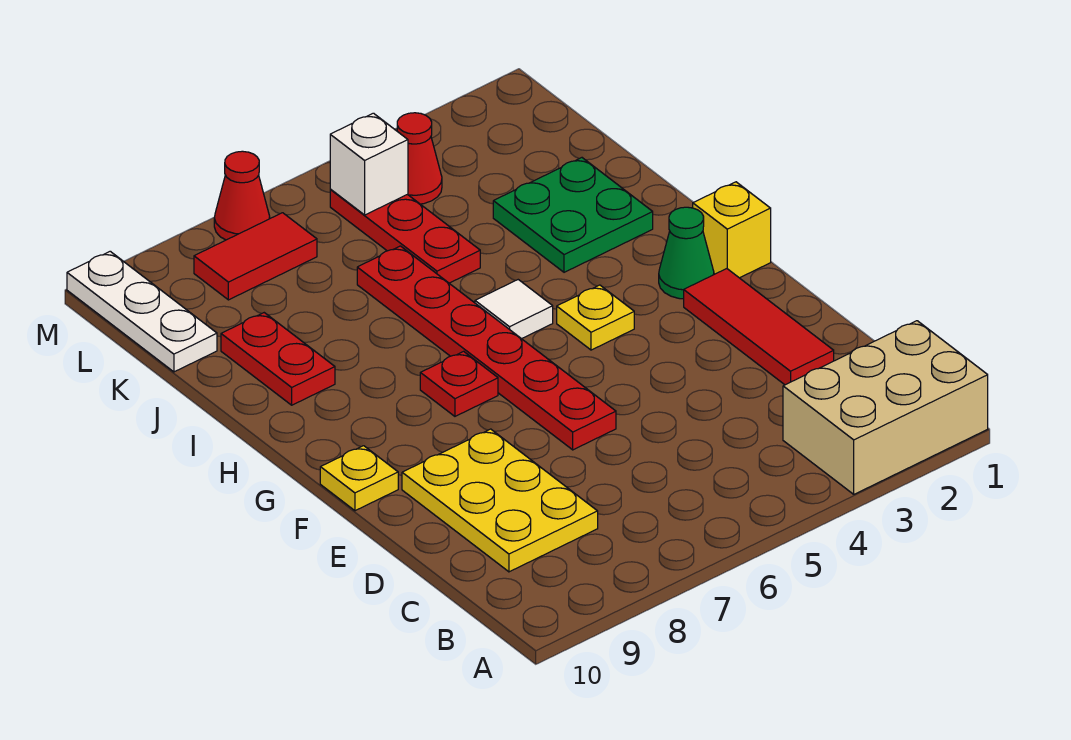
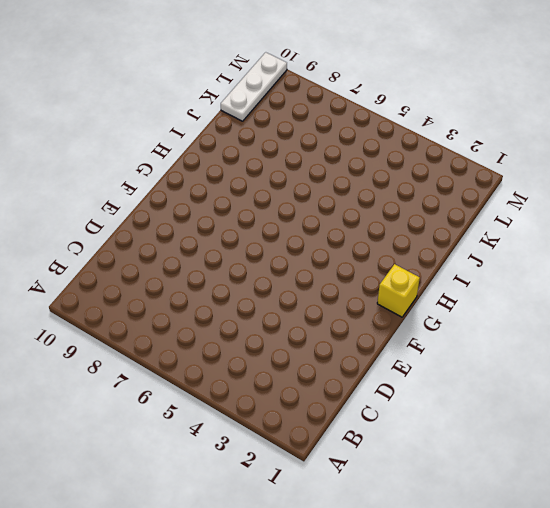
none -> tan 2x3 brick [783,321,988,494]
none -> yellow 2x3 plate [402,429,598,572]
none -> red 1x3 tile [684,269,834,385]

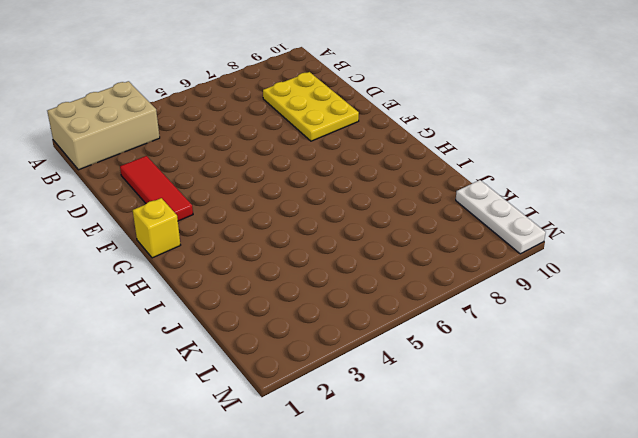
none -> red 1x6 plate [357,246,616,450]
none -> yellow 1x1 plate [320,446,398,511]
none -> green 1x1 cone [659,207,714,299]

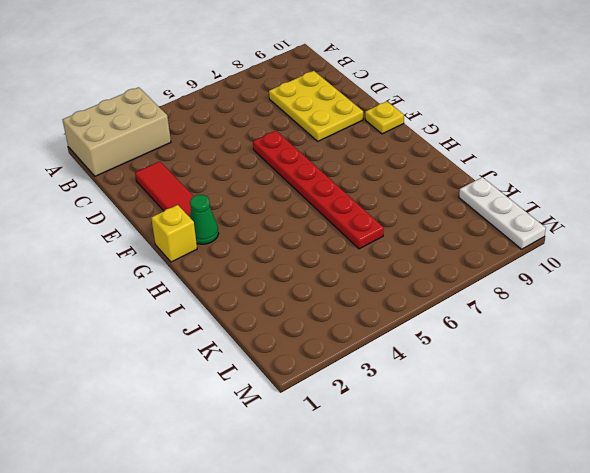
none -> yellow 1x1 plate [557,285,634,350]
none -> red 1x1 plate [420,351,498,416]
none -> white 1x1 tile [475,280,553,339]

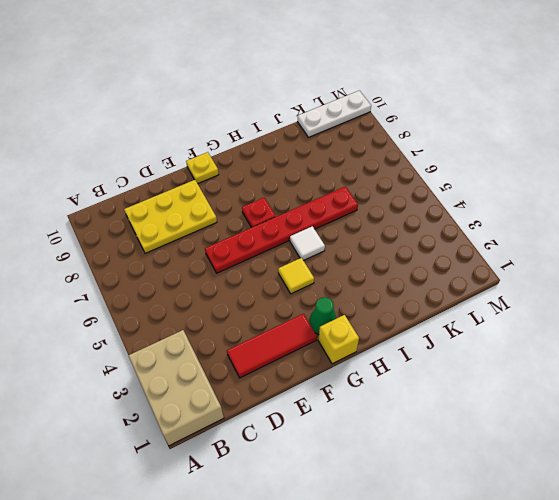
yellow 1x1 tile [278,258,314,294] -> yellow 1x1 plate [557,285,634,350]
none -> green 2x2 plate [493,158,653,272]
none -> red 1x2 plate [221,313,335,405]
none -> red 1x3 plate [330,190,480,283]

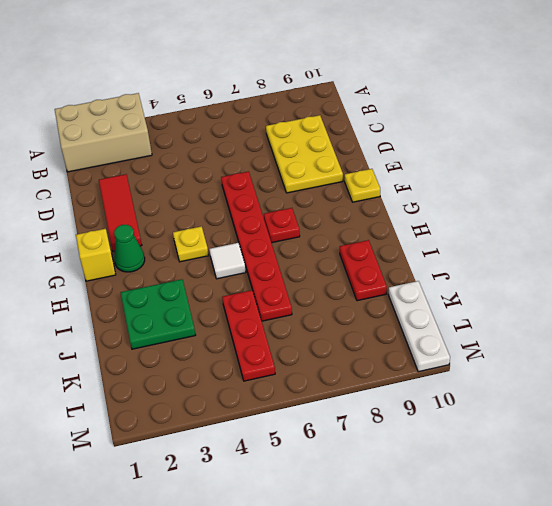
none -> red 1x1 cone [397,113,442,204]
none -> red 1x2 tile [194,213,317,300]
none -> red 1x1 cone [214,151,270,240]

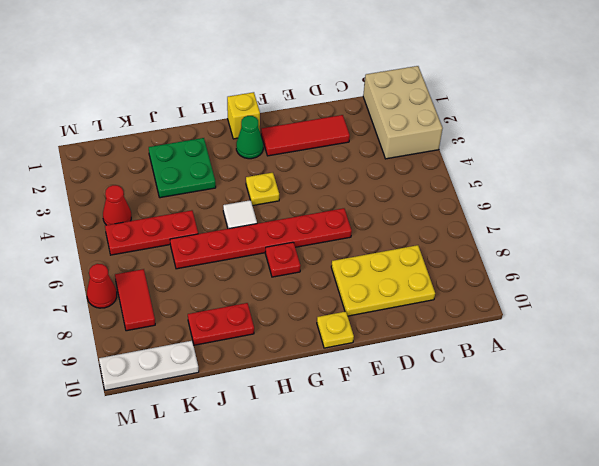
none -> white 1x1 brick [330,113,408,215]

